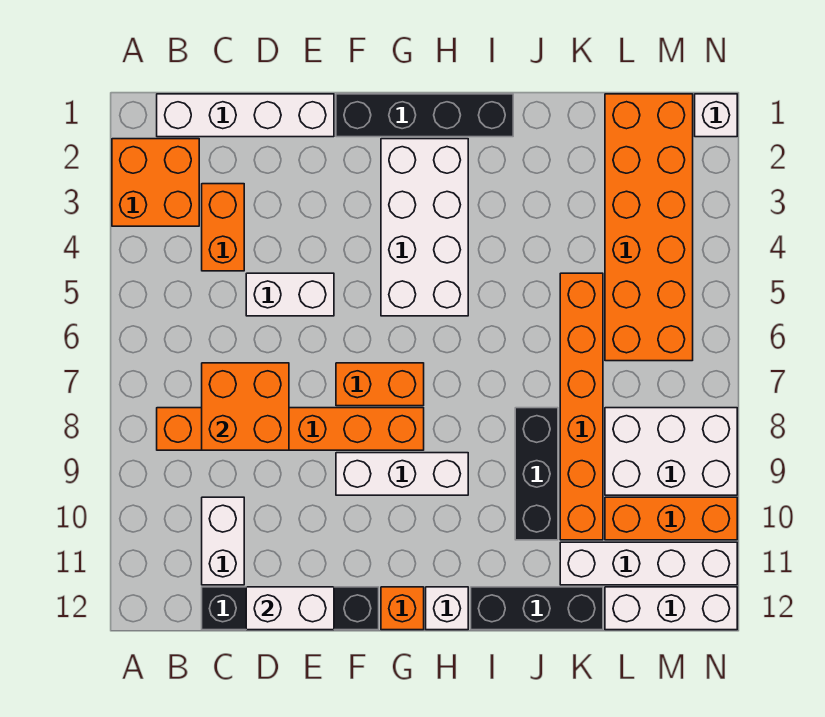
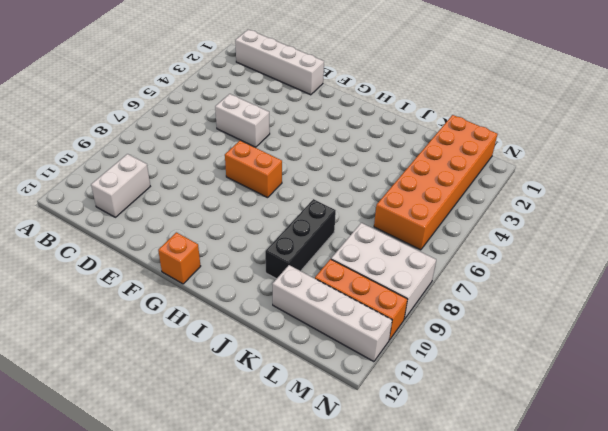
none -> orange 2x2 brick [112,139,199,226]
none -> orange 1x6 brick [157,408,424,450]
none -> orange 1x2 brick [202,184,244,271]

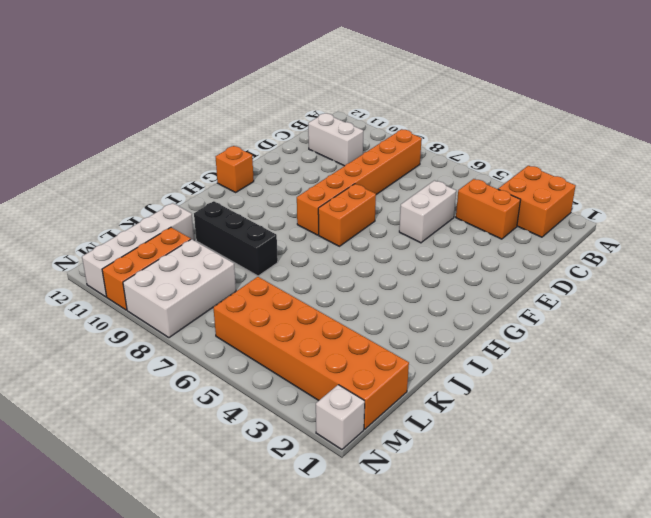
none -> white 1x4 brick [157,94,334,137]
none -> black 1x4 brick [202,587,379,630]
none -> black 1x4 brick [336,94,513,137]

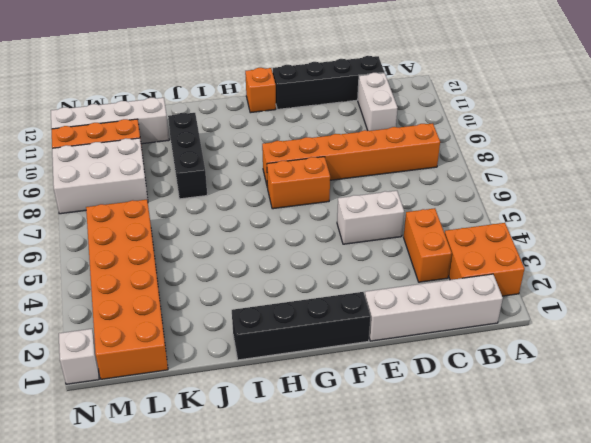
none -> white 1x3 brick [336,453,468,495]
none -> white 2x4 brick [381,139,468,316]
none -> white 1x1 brick [426,587,468,630]

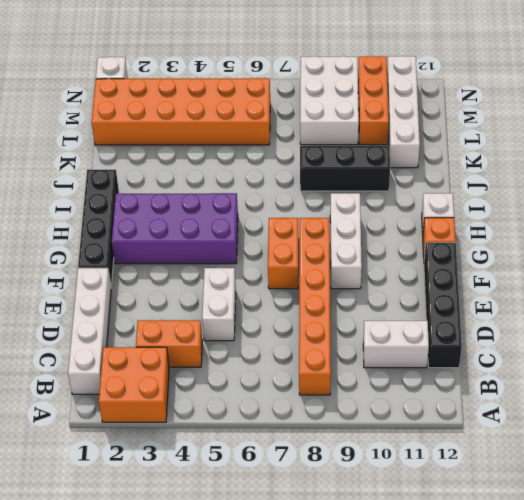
purple 2x4 brick [112,193,238,264] -> white 2x4 brick [381,139,468,316]
none -> black 1x3 brick [471,587,603,630]
none -> orange 1x6 brick [560,273,603,540]
none -> white 1x3 brick [605,587,737,630]

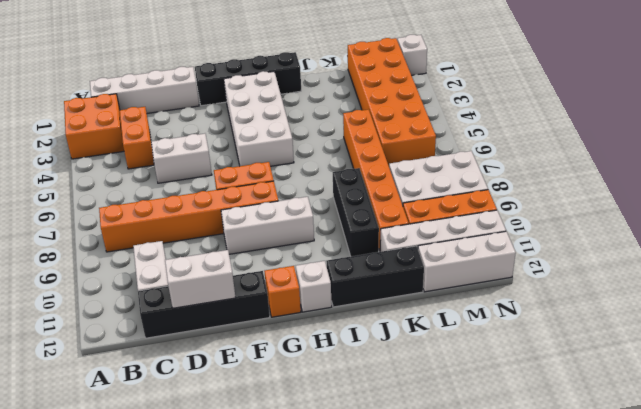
none -> orange 2x2 brick [202,363,289,450]

